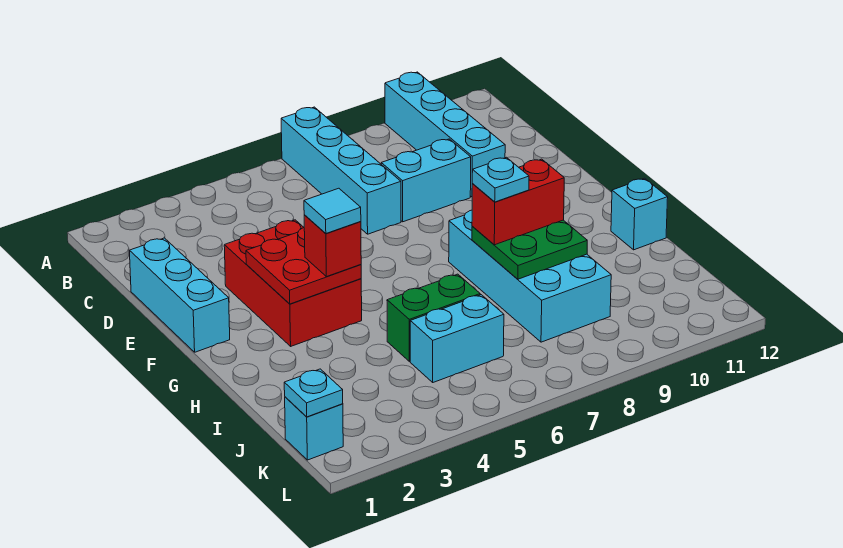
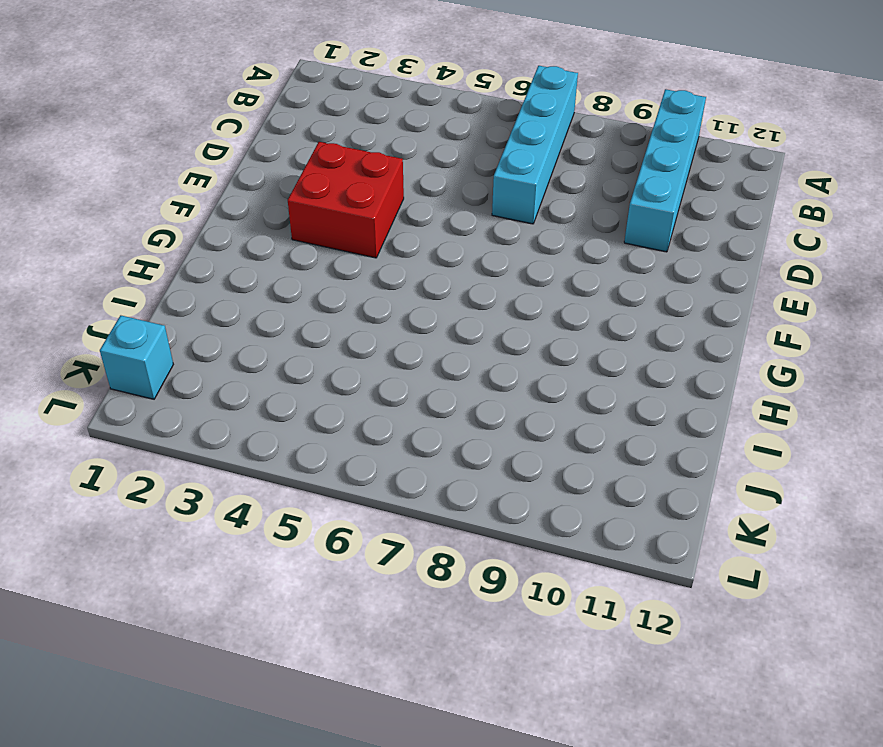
red 2x2 brick [288,142,404,258] -> red 2x3 brick [224,220,362,346]
none -> cyan 1x3 brick [130,238,230,352]
none -> cyan 1x2 brick [381,139,471,222]
none -> cyan 2x4 brick [449,210,611,342]

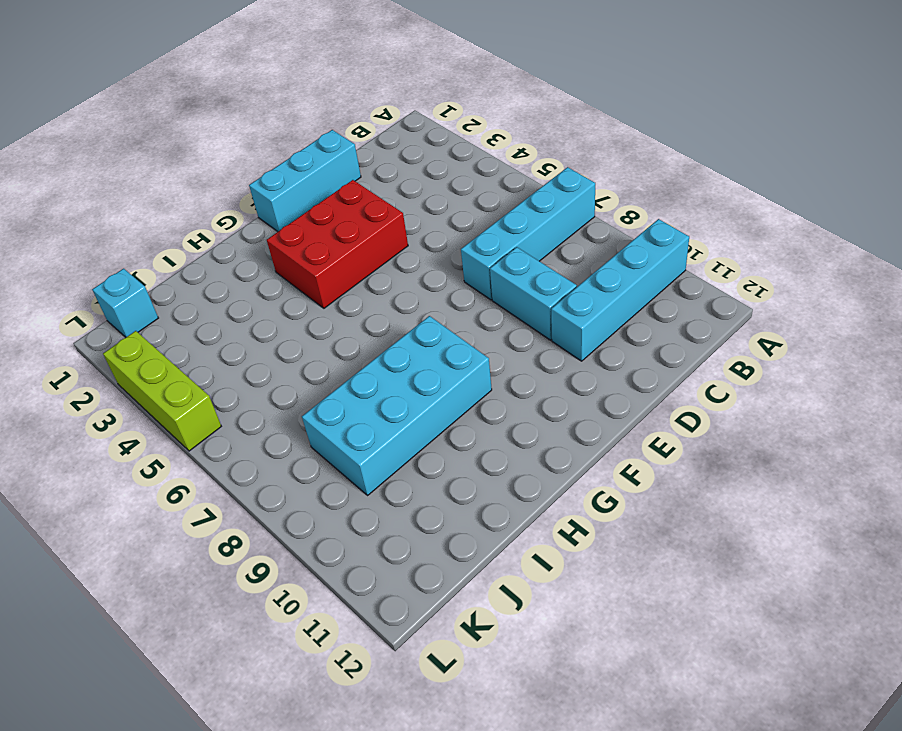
lime 1x3 brick [103,331,221,451] -> none
none -> cyan 1x1 brick [611,178,668,250]
none -> green 1x2 brick [387,274,480,361]
none -> cyan 1x2 brick [410,295,504,382]

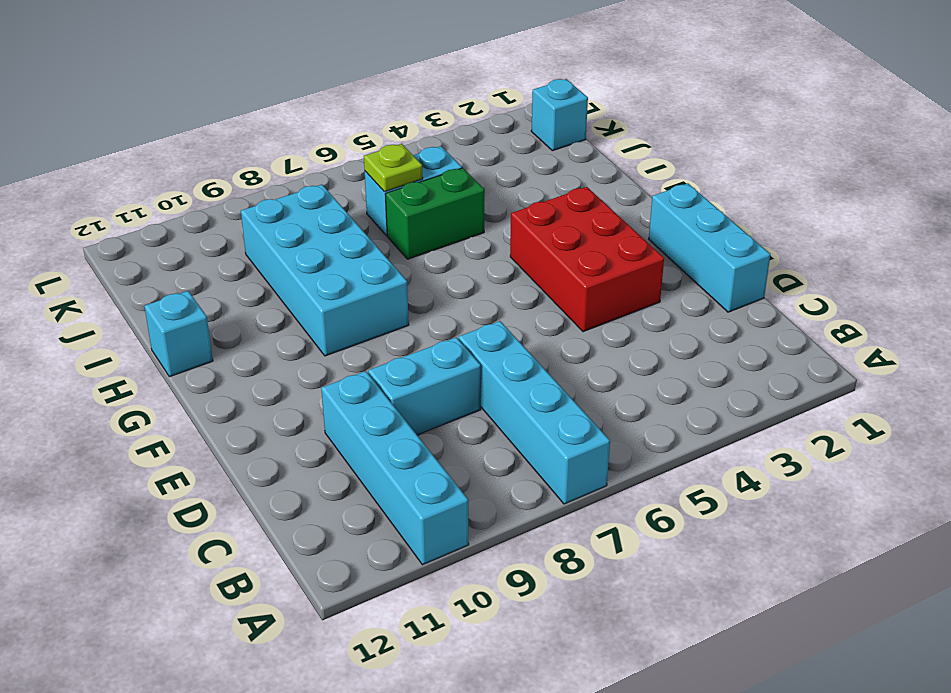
lime 1x1 plate [364,144,423,192] -> none
none -> red 2x2 plate [246,228,361,304]
none -> green 2x2 plate [472,220,587,279]
none -> cyan 1x1 plate [284,369,343,417]

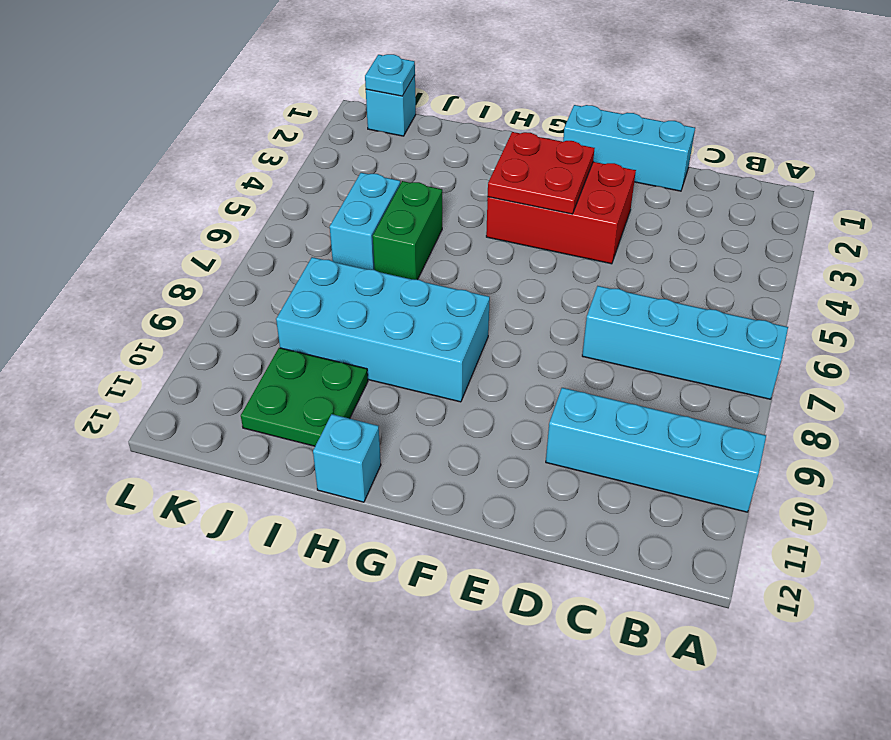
green 2x2 plate [241,348,368,446] -> green 2x2 plate moved to [472,220,587,279]
none -> cyan 1x2 brick [381,139,471,222]
none -> red 1x1 brick [304,215,361,277]
none -> red 1x2 brick [472,159,564,245]

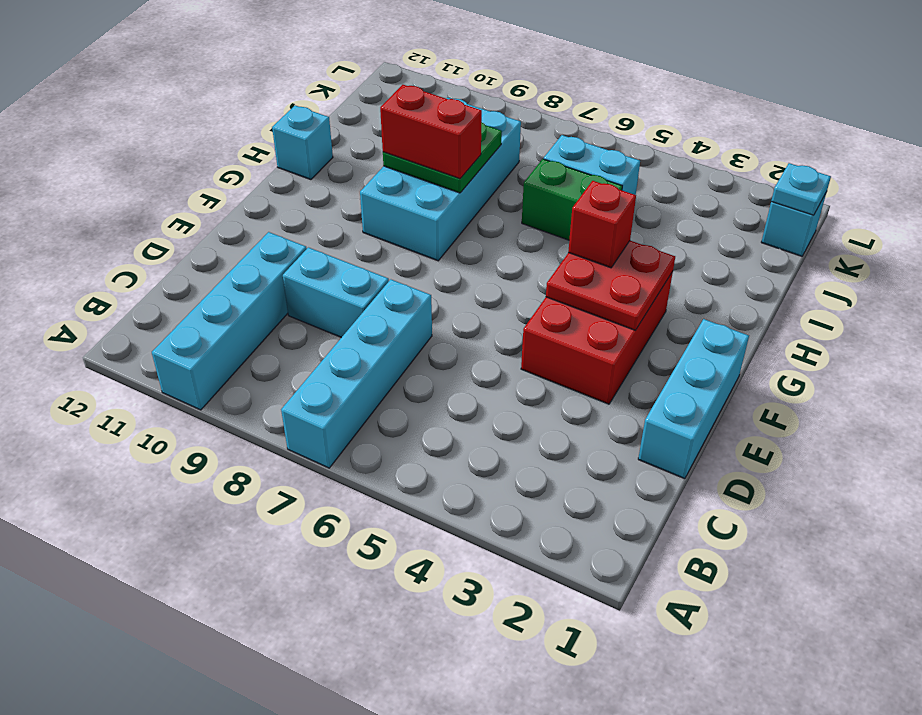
none -> cyan 1x1 tile [304,188,361,233]
none -> cyan 1x1 plate [472,157,529,202]

